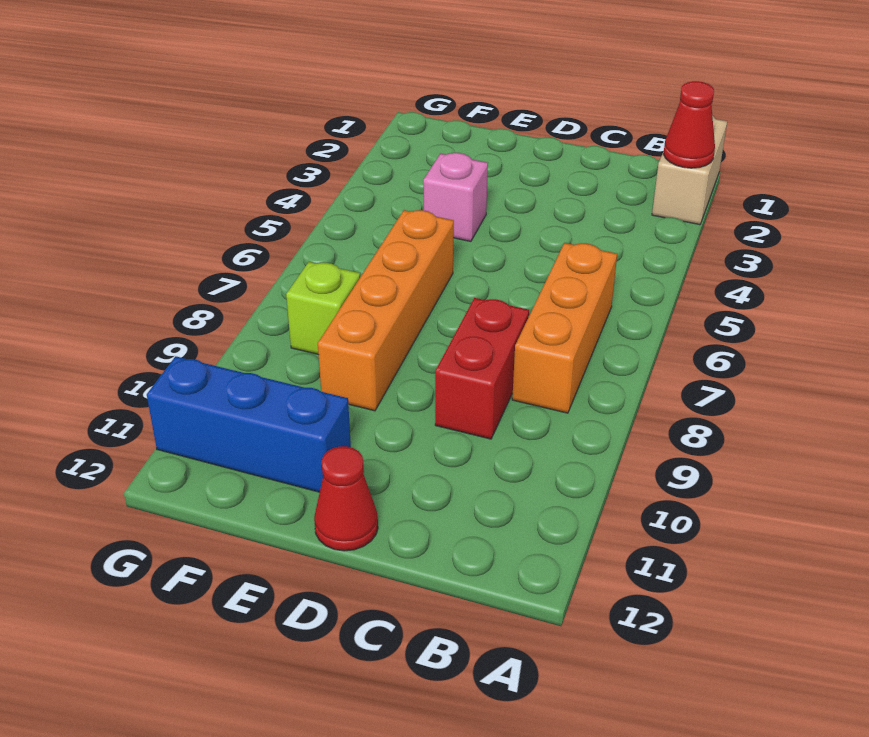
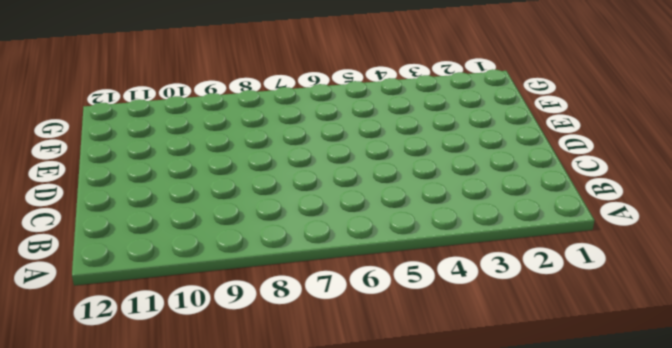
none -> tan 1x2 brick [652,116,727,225]
none -> orange 1x3 brick [512,243,617,413]

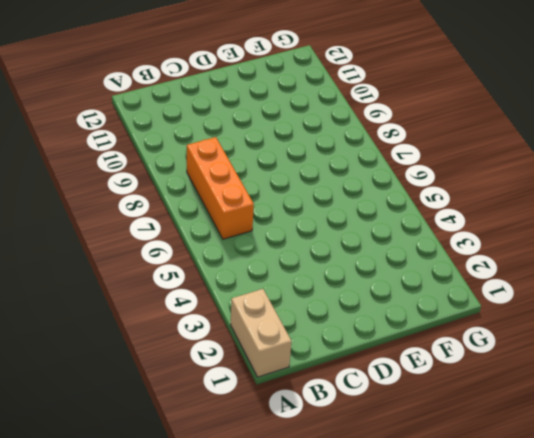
none -> red 1x2 brick [435,298,529,439]
none -> red 1x1 cone [314,446,378,551]

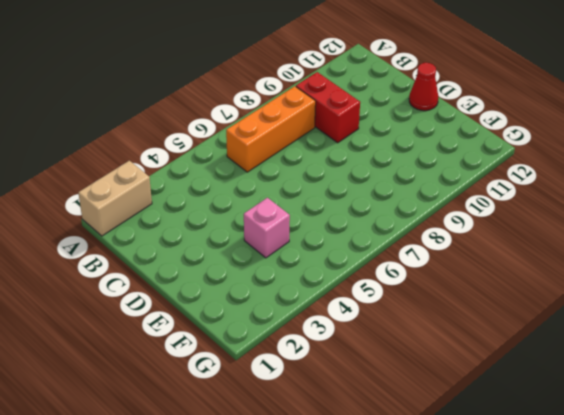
red 1x2 brick [296,72,360,143] -> red 1x2 brick turned to [435,298,529,439]
none -> orange 1x4 brick [318,210,454,411]
none -> blue 1x3 brick [147,356,351,492]

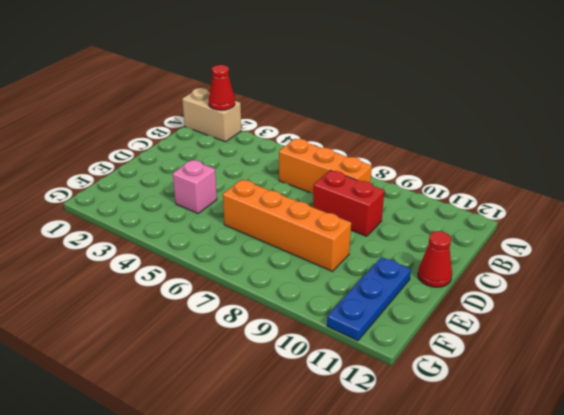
blue 1x3 plate [327,257,411,341] -> blue 1x3 brick [147,356,351,492]
none -> lime 1x1 brick [286,262,360,355]

